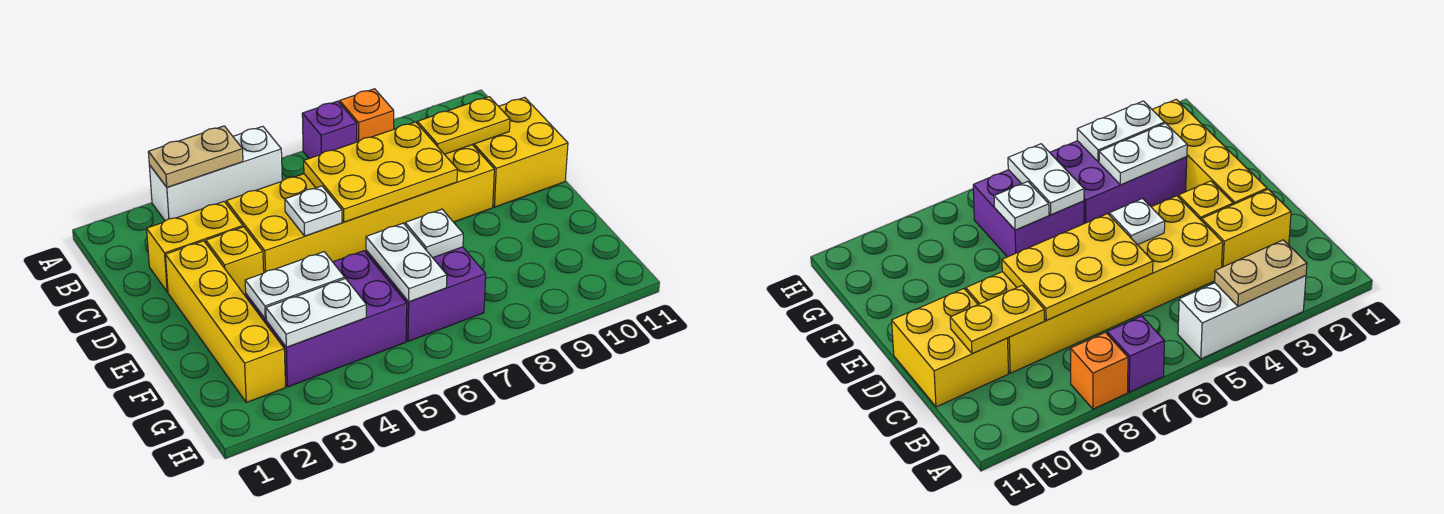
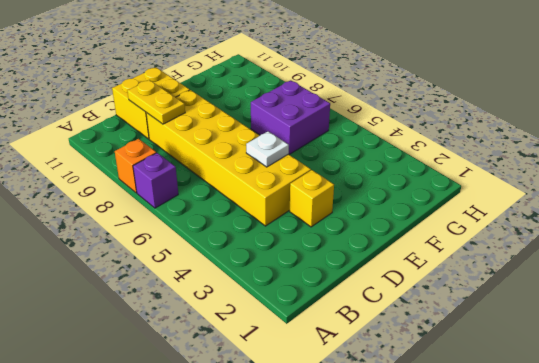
none -> white 1x3 brick [149,126,282,221]
none -> yellow 1x2 brick [147,202,243,292]
none -> yellow 1x4 brick [166,241,285,402]

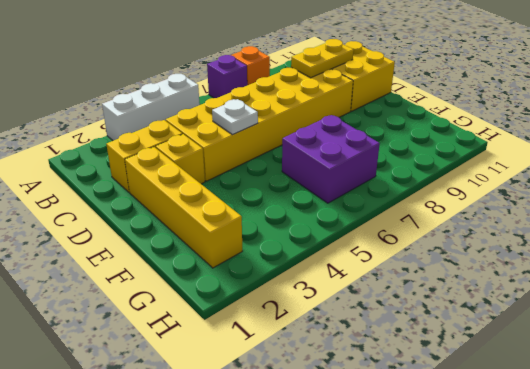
none -> purple 2x3 brick [246,251,407,387]
none -> tan 1x2 plate [148,126,243,187]
none -> yellow 2x3 plate [304,122,457,222]

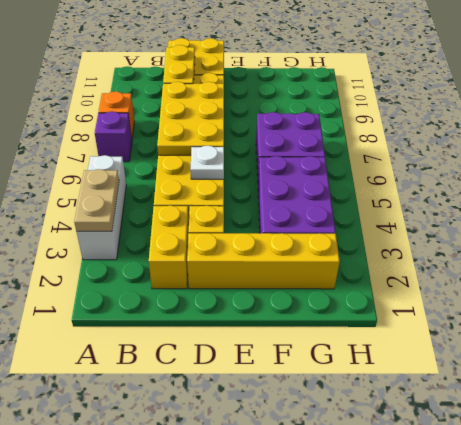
none -> white 1x2 plate [245,252,345,319]
none -> white 1x2 plate [366,223,447,302]
none -> white 1x1 plate [405,209,463,258]

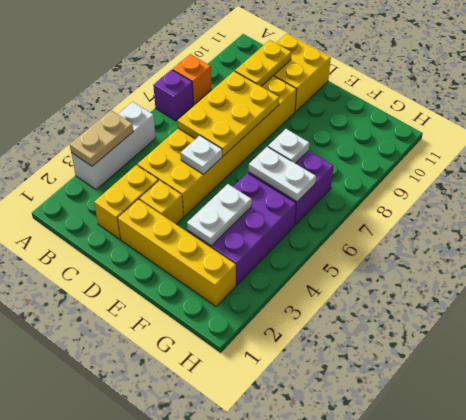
none -> white 1x2 plate [266,279,366,347]

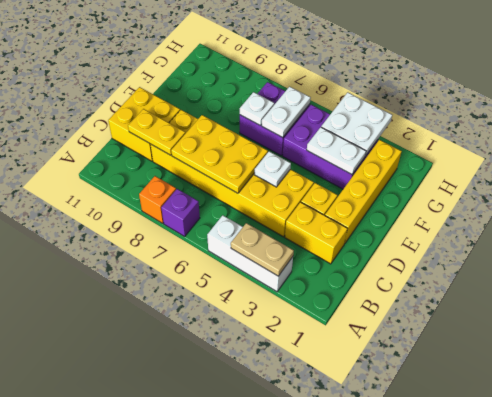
white 2x2 plate [321,92,392,156] -> white 1x2 plate [266,279,366,347]

